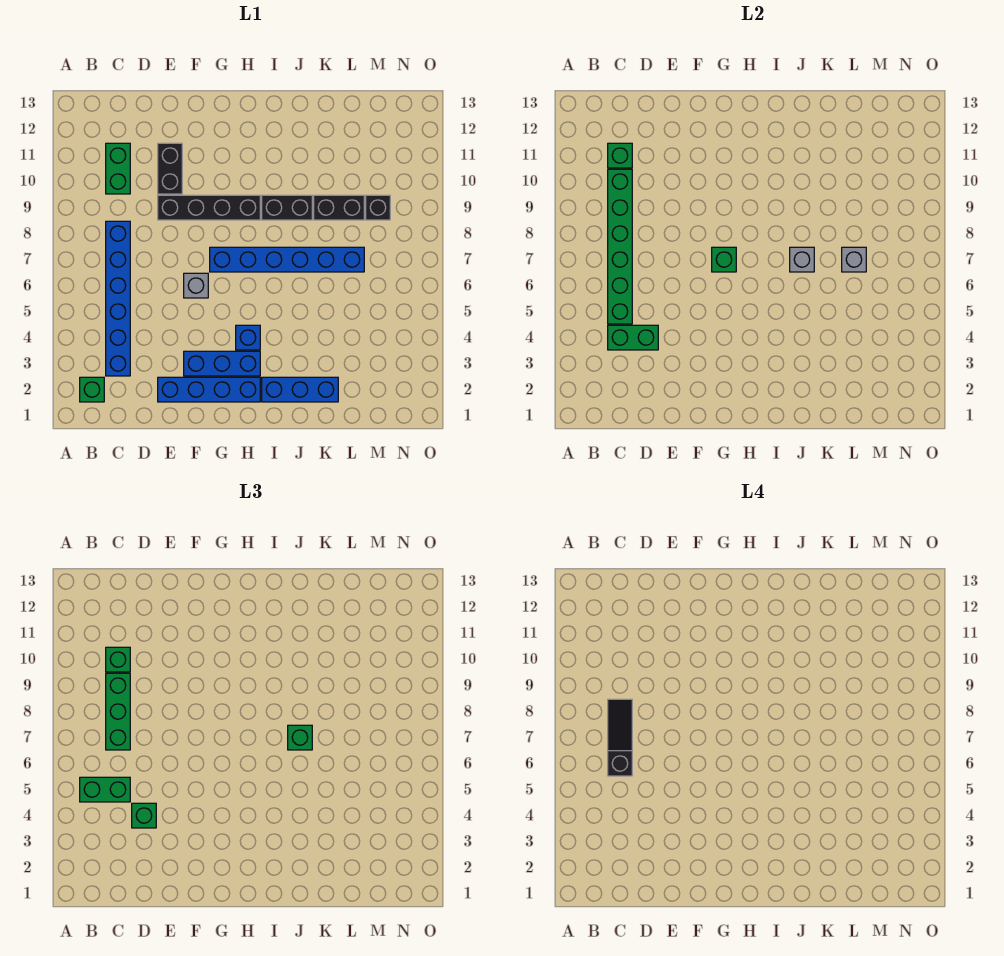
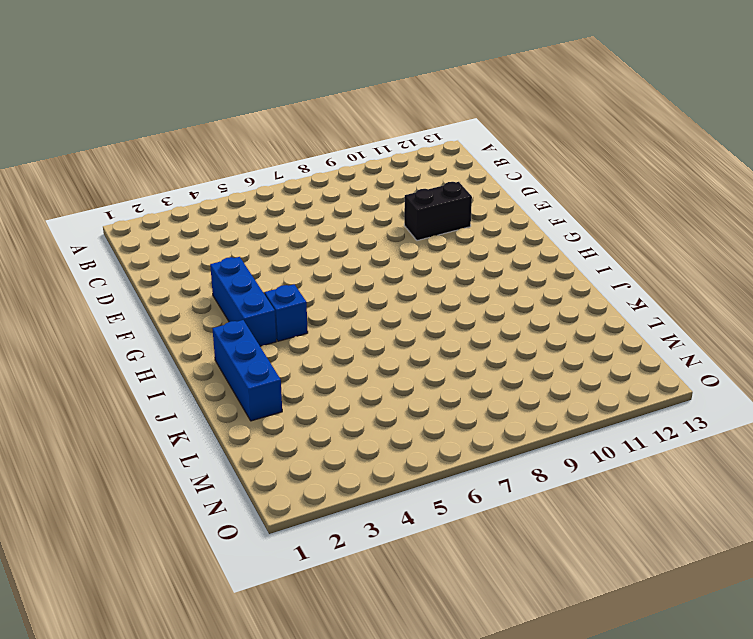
none -> green 1x1 brick [80,377,104,402]
none -> blue 1x6 brick [106,221,130,376]
none -> green 1x2 brick [106,143,130,194]

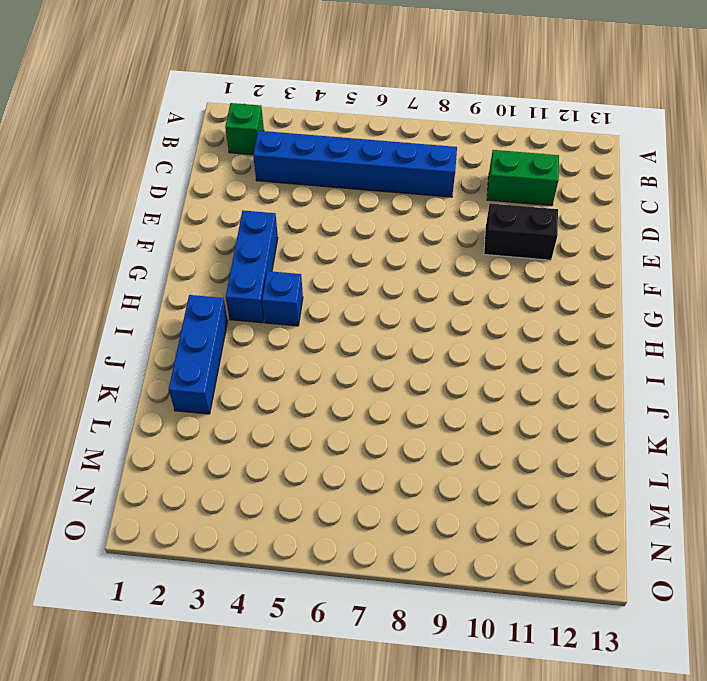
none -> blue 1x4 brick [158,377,260,402]
none -> black 1x4 brick [158,195,260,220]
none -> grey 1x1 brick [184,273,208,298]

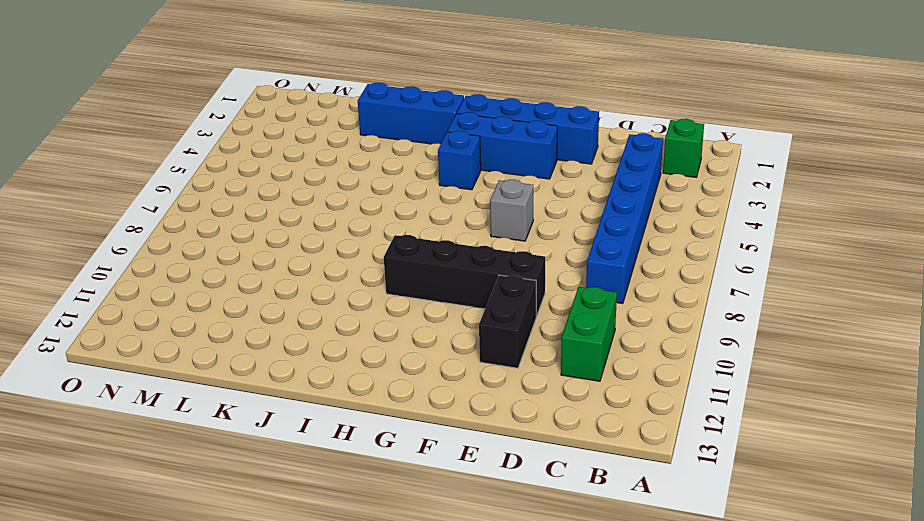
none -> blue 1x6 brick [210,247,364,272]
none -> black 1x2 brick [262,195,312,220]
none -> black 1x2 brick [314,195,364,220]

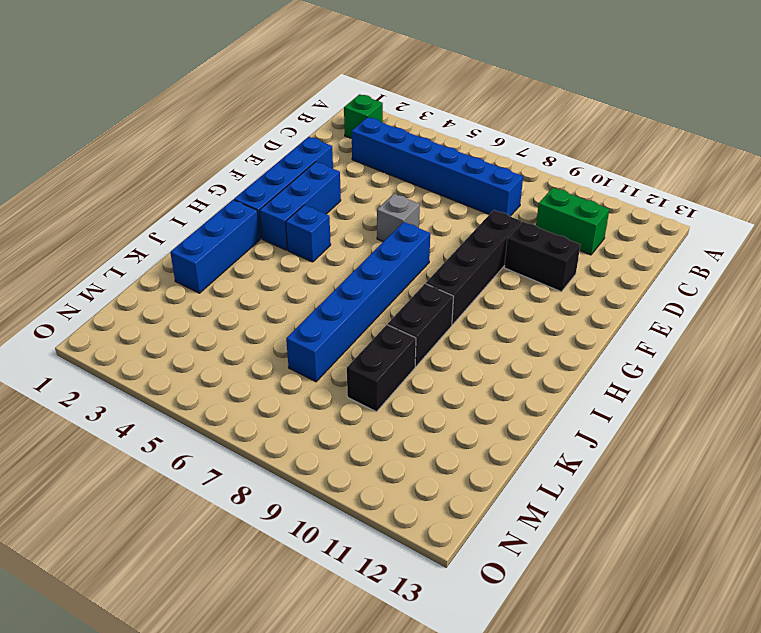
none -> black 1x1 brick [366,195,390,220]
none -> green 1x2 brick [608,325,658,350]
none -> green 1x6 brick [608,169,632,324]

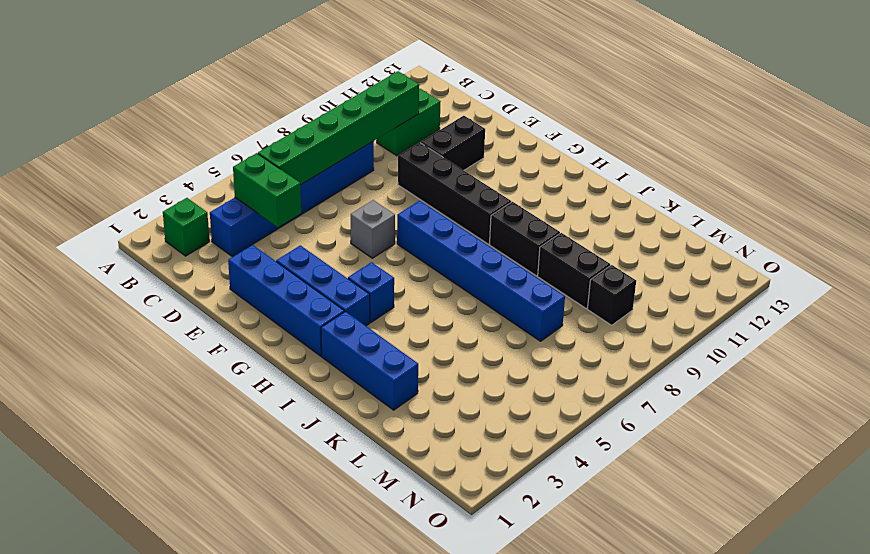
none -> green 1x1 brick [608,143,632,168]
none -> green 1x1 brick [712,247,736,272]
none -> grey 1x1 brick [790,247,814,272]

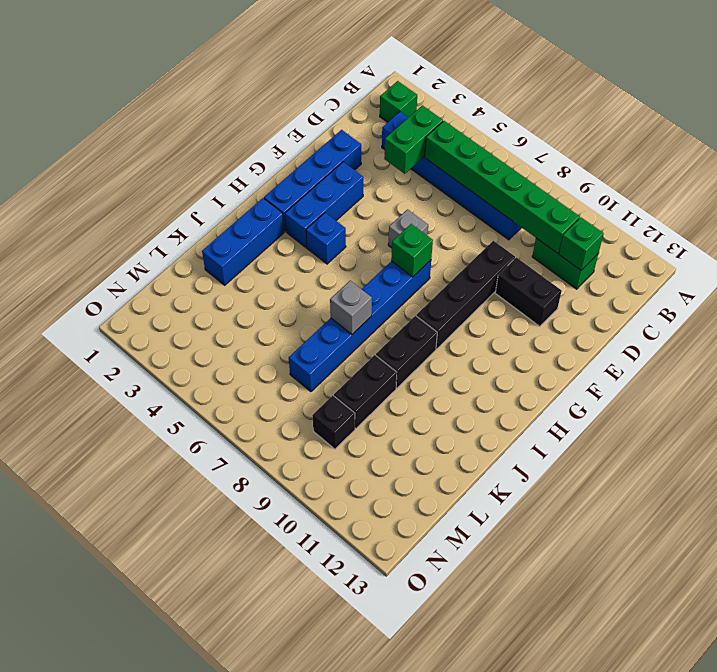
none -> grey 1x1 brick [842,247,866,272]
none -> green 1x2 brick [80,777,130,802]
none -> green 1x3 brick [106,673,130,750]

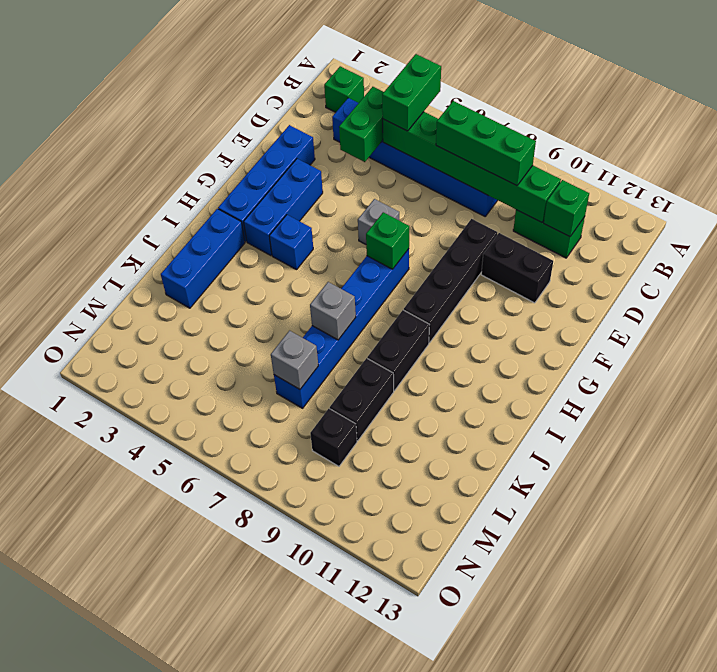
none -> green 1x1 brick [106,647,130,672]
none -> green 1x1 brick [132,803,156,828]
none -> green 1x1 brick [288,725,312,750]

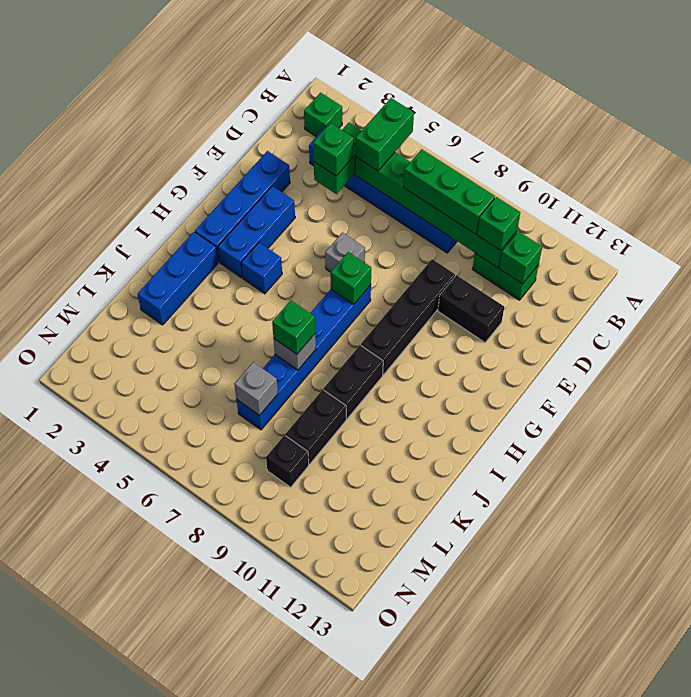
none -> black 1x3 slope [608,699,632,776]

